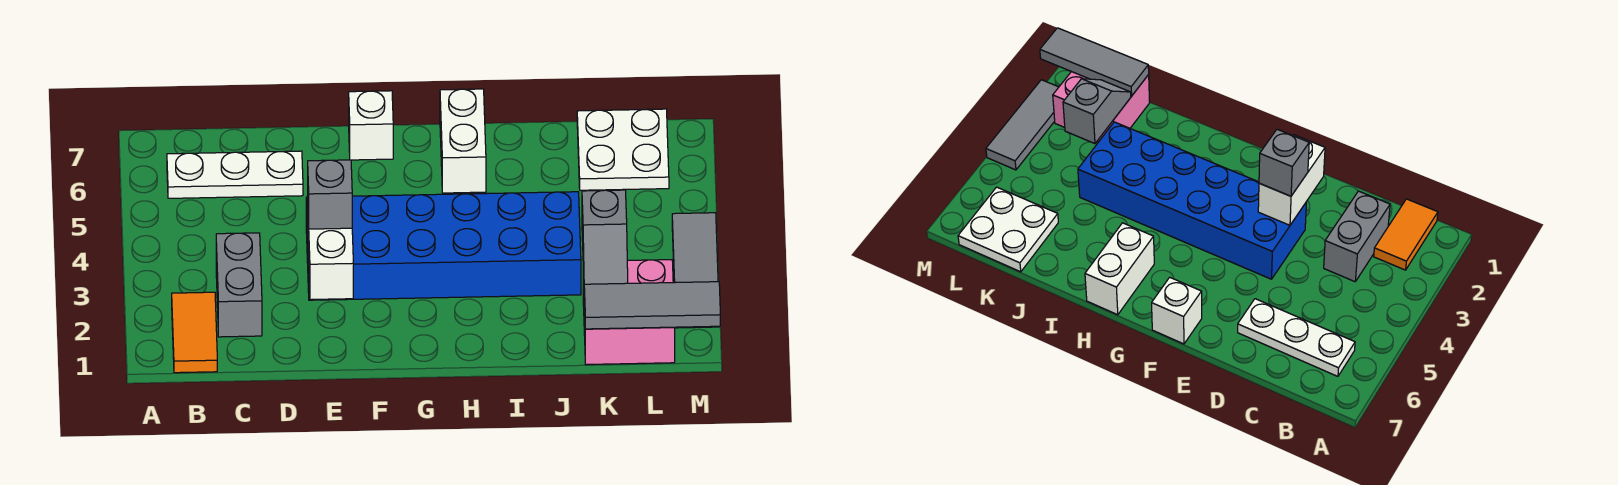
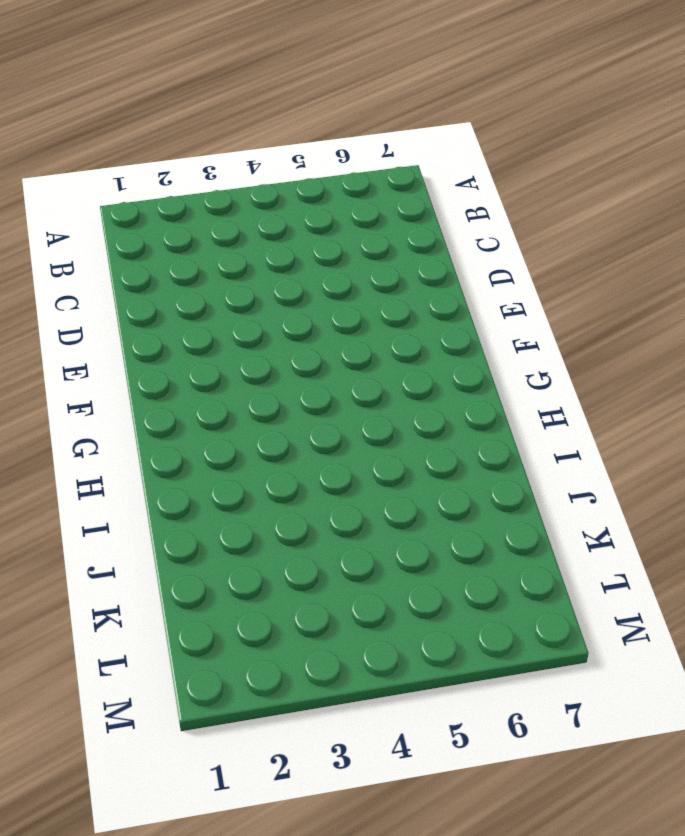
none -> orange 1x2 tile [172,292,217,373]
none -> white 1x3 plate [167,151,303,198]
none -> grey 1x2 brick [216,233,262,337]

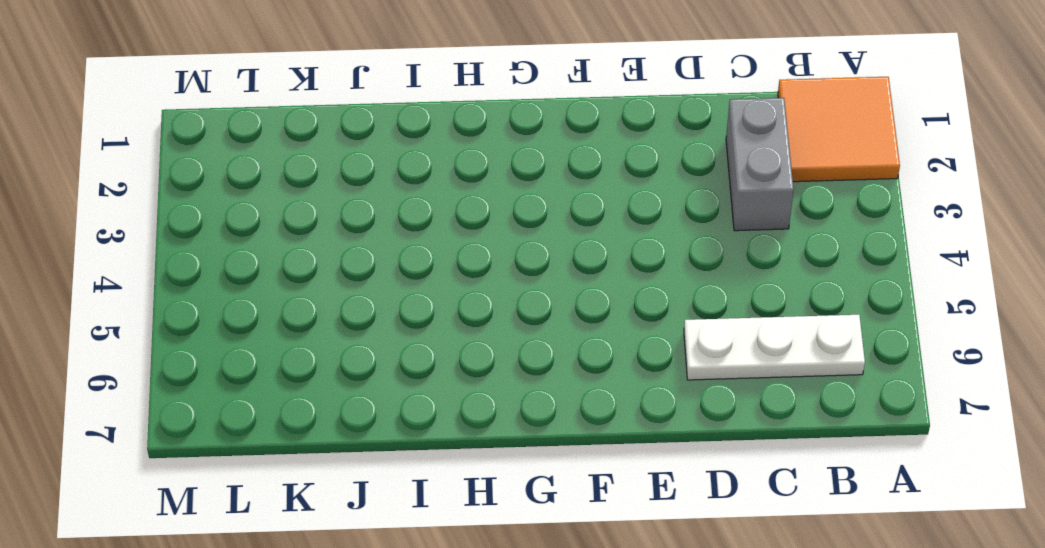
orange 2x2 tile [778,77,900,182] -> orange 1x2 tile [172,292,217,373]
none -> blue 2x6 brick [306,192,581,300]
none -> white 1x1 brick [349,91,393,160]
none -> white 1x2 brick [440,89,486,193]

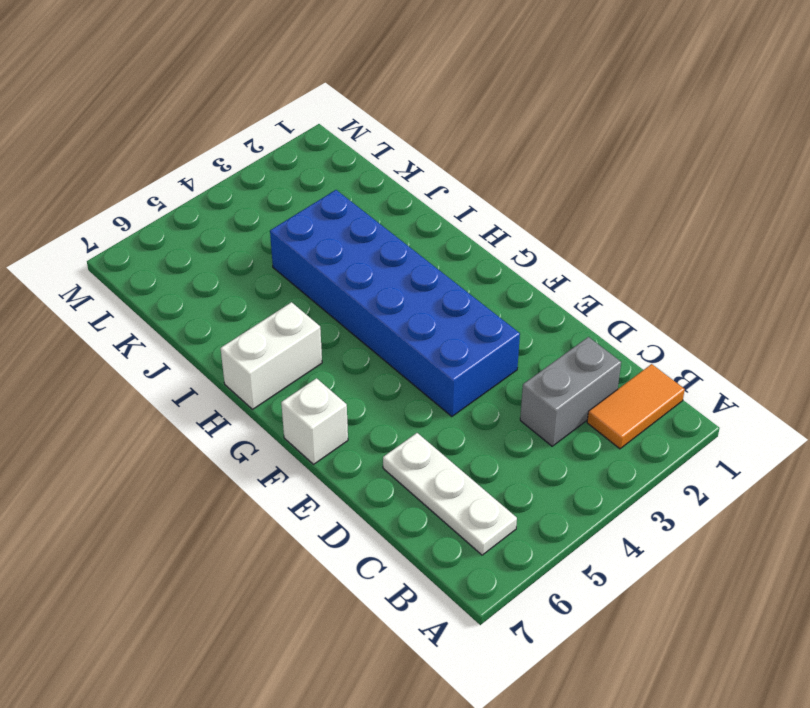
none -> pink 2x2 brick [583,260,675,365]
none -> white 2x2 plate [577,109,669,190]
none -> grey 1x3 tile [672,213,719,328]

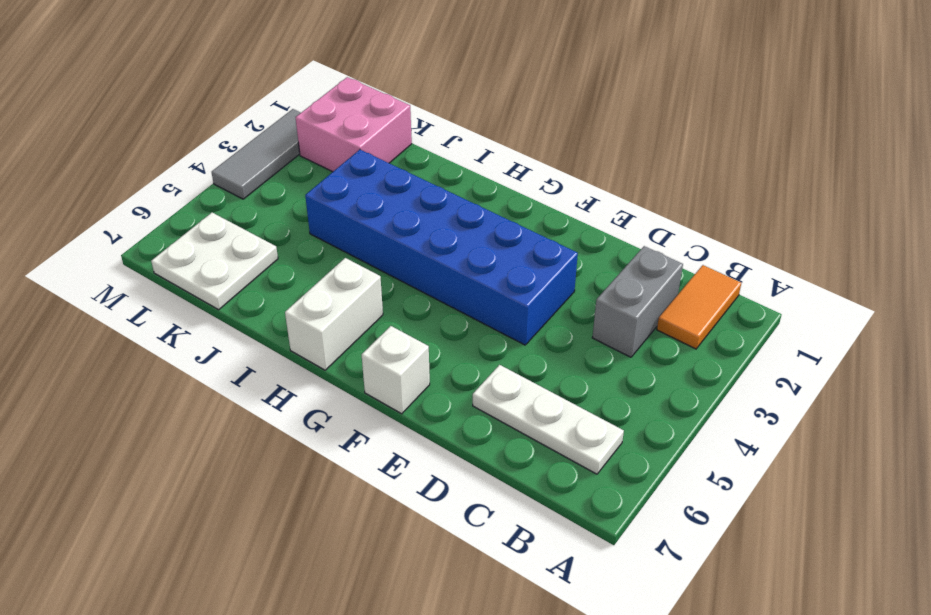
none -> white 1x2 brick [308,221,353,300]
none -> grey 1x3 tile [584,282,720,329]
none -> grey 1x2 slope [582,190,628,284]

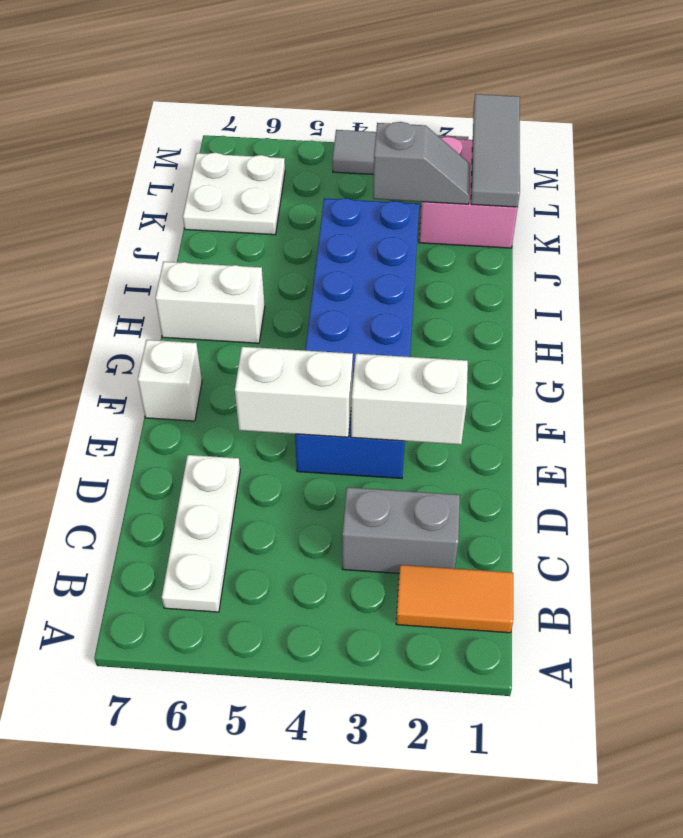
white 1x2 brick [235,347,353,437] -> none
none -> grey 1x1 brick [308,160,352,229]

